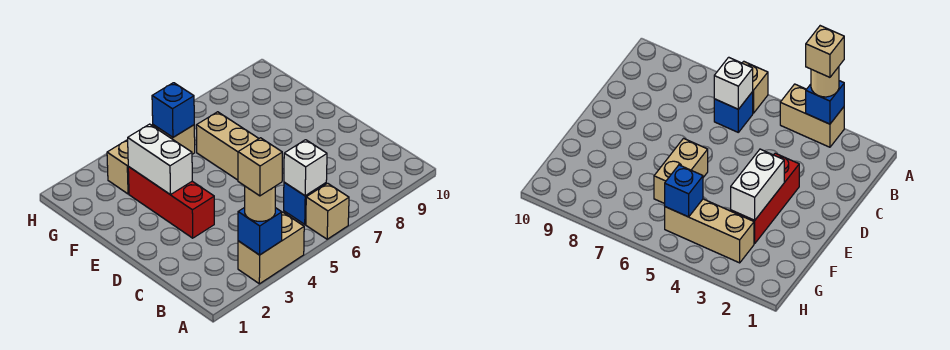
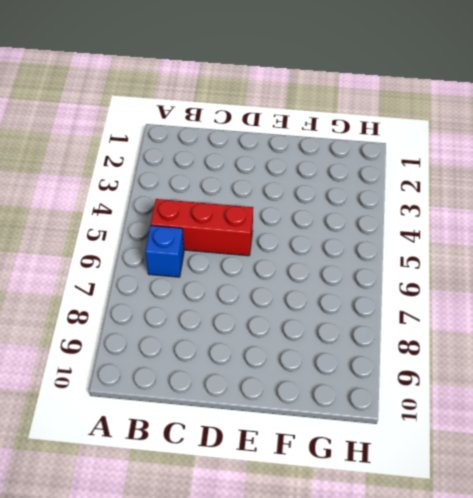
red 1x3 brick [151,199,253,256] -> red 1x3 brick moved to [128,167,214,238]
none -> tan 1x2 brick [238,212,304,284]
none -> tan 1x1 brick [306,183,349,239]
none -> tan 1x2 brick [196,112,259,180]

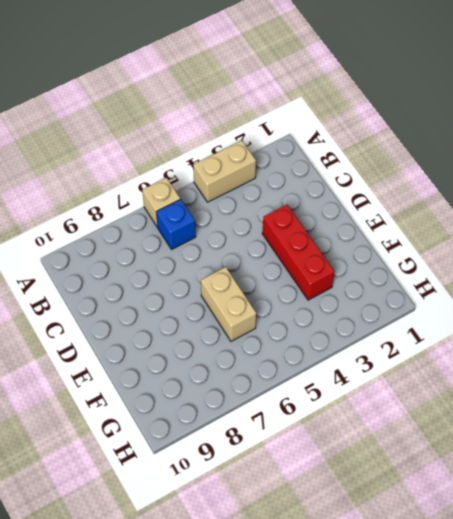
none -> tan 1x3 brick [107,124,195,194]
none -> blue 1x1 brick [238,207,282,255]
none -> white 1x1 brick [284,140,327,196]

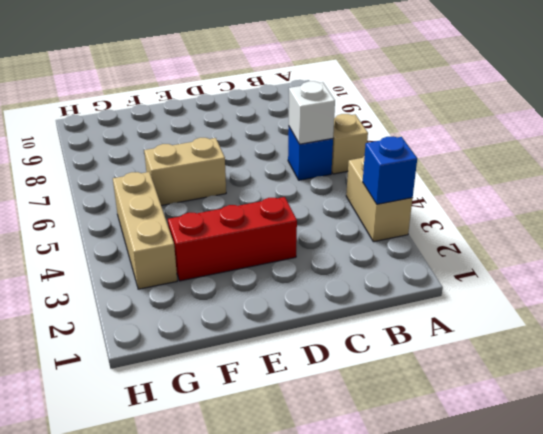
none -> white 1x2 brick [128,124,192,195]
none -> blue 1x1 brick [152,83,194,137]
none -> tan 1x1 round brick [245,186,275,221]

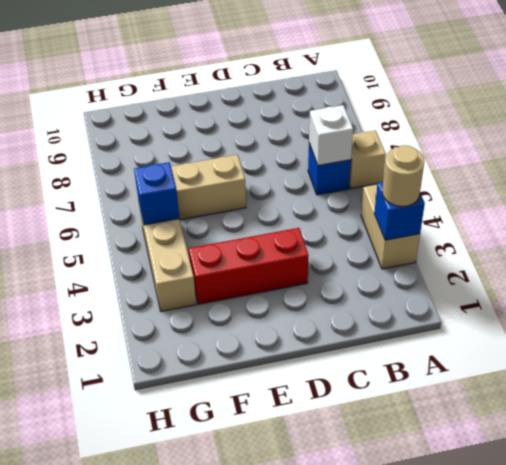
none -> white 1x2 brick [128,124,192,195]
none -> tan 1x1 brick [238,138,282,196]

